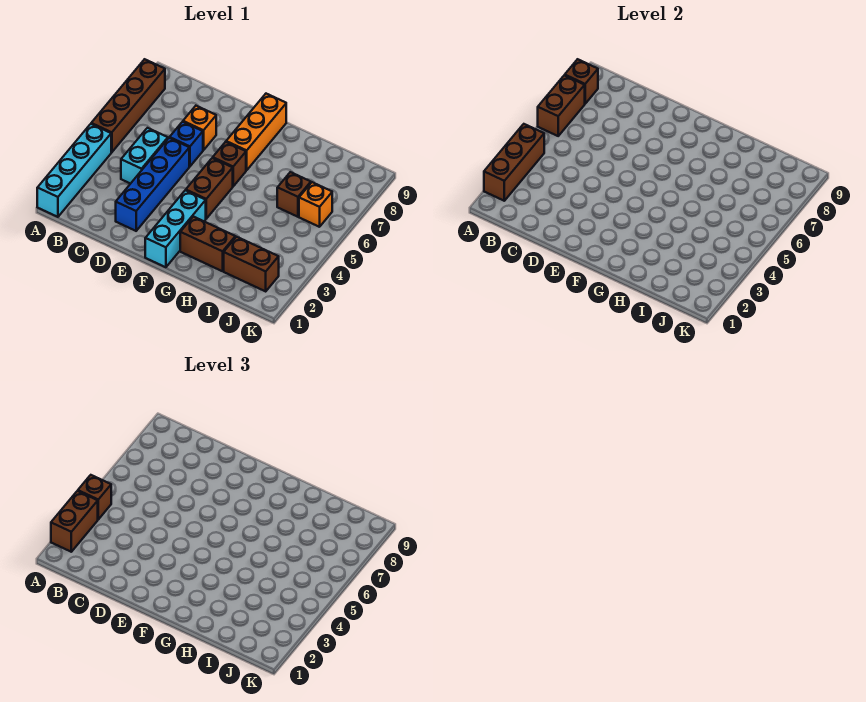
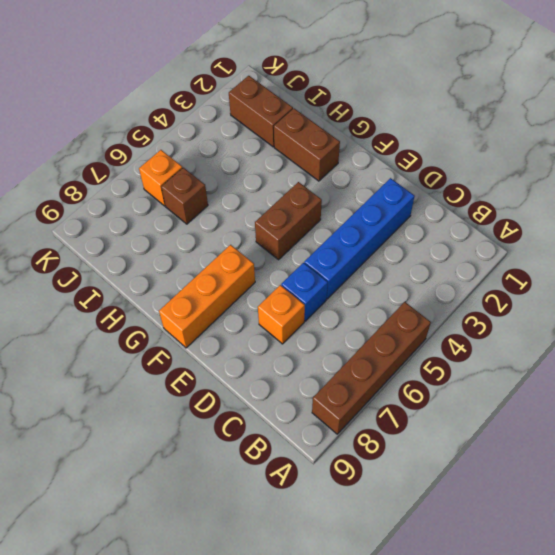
none -> cyan 1x4 brick [37,124,111,217]
none -> cyan 1x2 brick [121,128,168,184]
none -> cyan 1x3 brick [145,190,206,267]

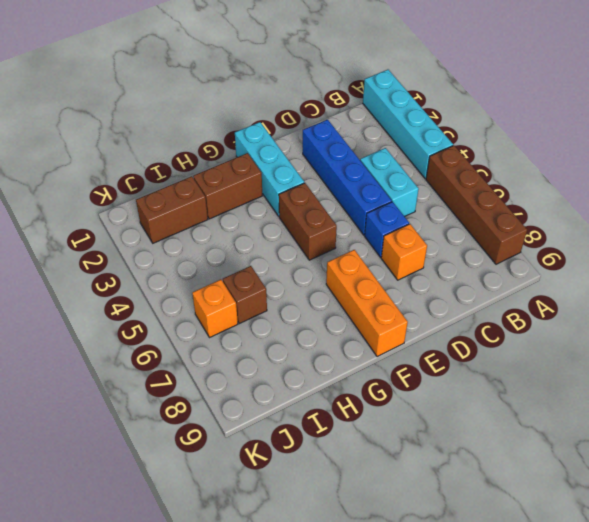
none -> brown 1x1 brick [213,142,246,186]
none -> brown 1x3 brick [484,124,544,201]
none -> brown 1x2 brick [538,75,585,136]

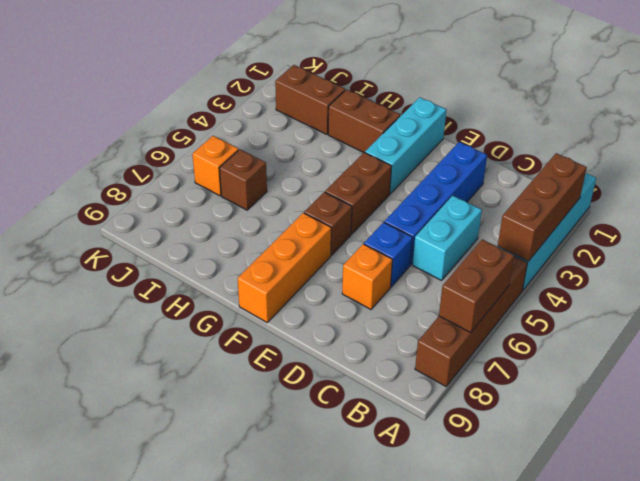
none -> brown 1x1 brick [565,59,598,104]
none -> brown 1x2 brick [51,491,98,552]
none -> brown 1x1 brick [78,475,111,519]

